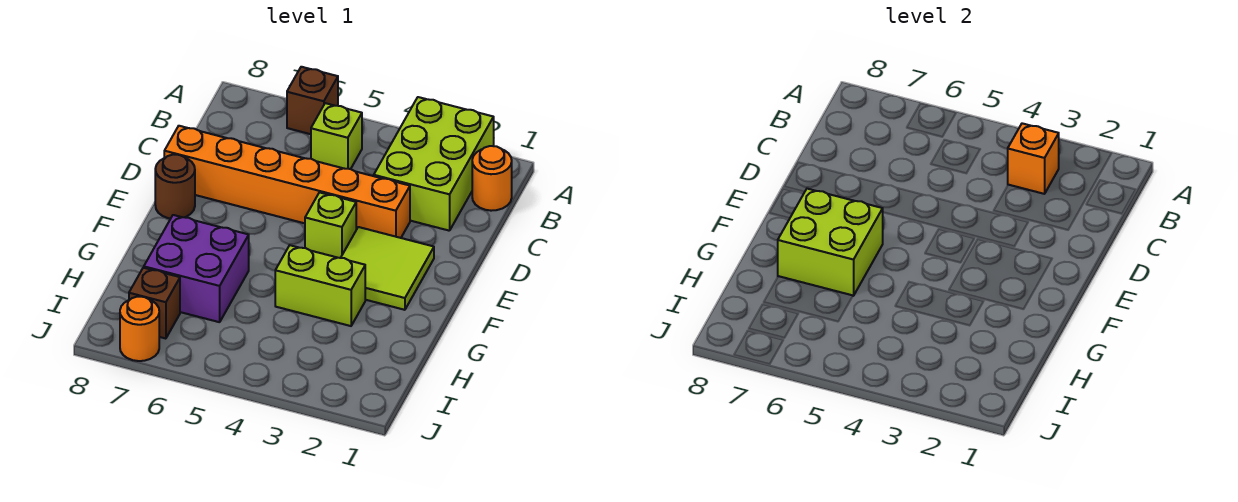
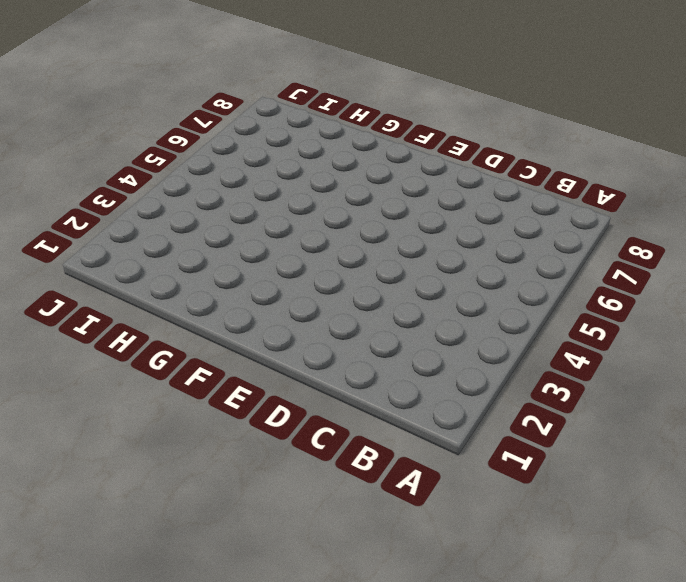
none -> lime 2x3 brick [374,97,494,231]
none -> brown 1x1 brick [287,67,338,134]
none -> orange 1x1 round brick [472,146,512,211]

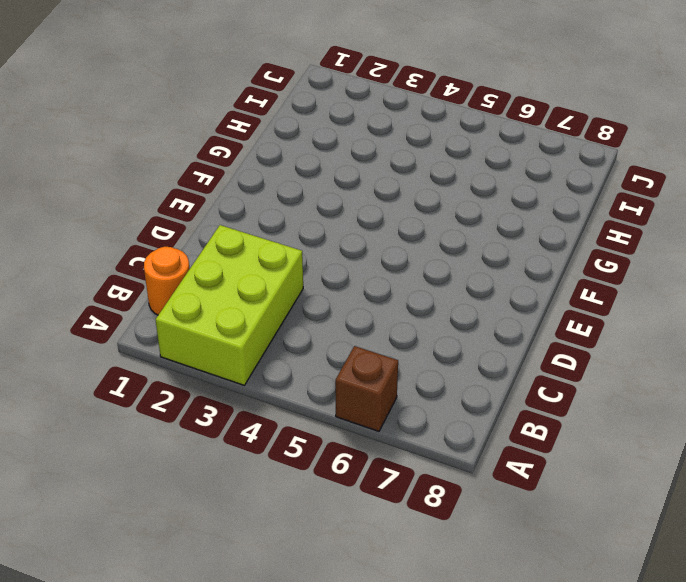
none -> lime 1x1 brick [311,103,362,169]
none -> orange 1x6 brick [164,126,410,238]
none -> lime 2x2 tile [341,227,434,310]

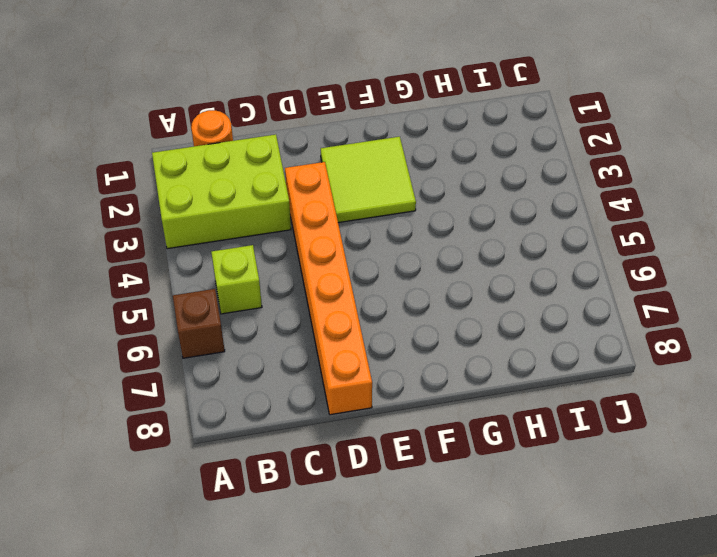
none -> lime 1x1 brick [305,192,356,258]
none -> brown 1x1 round brick [155,154,195,219]
none -> lime 1x2 brick [275,245,365,326]

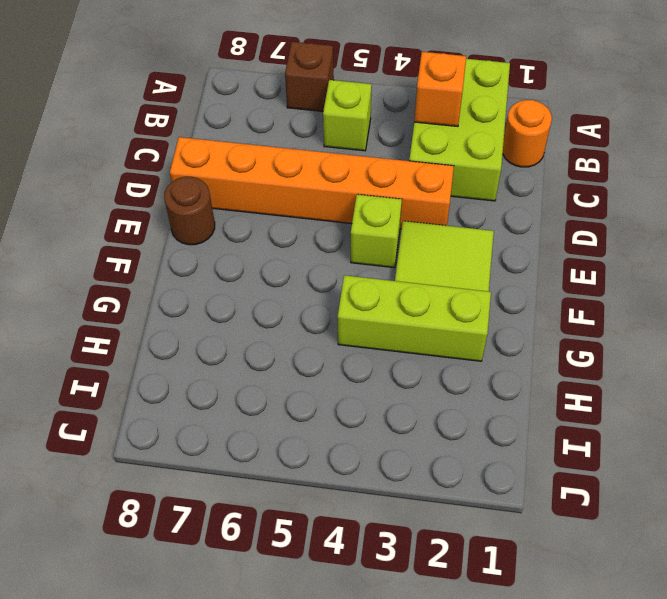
lime 1x3 brick [338,275,491,361] -> lime 1x2 brick [275,245,365,326]
none -> purple 2x2 brick [144,215,249,322]
none -> brown 1x1 brick [129,268,180,339]
none -> orange 1x1 round brick [120,297,159,361]

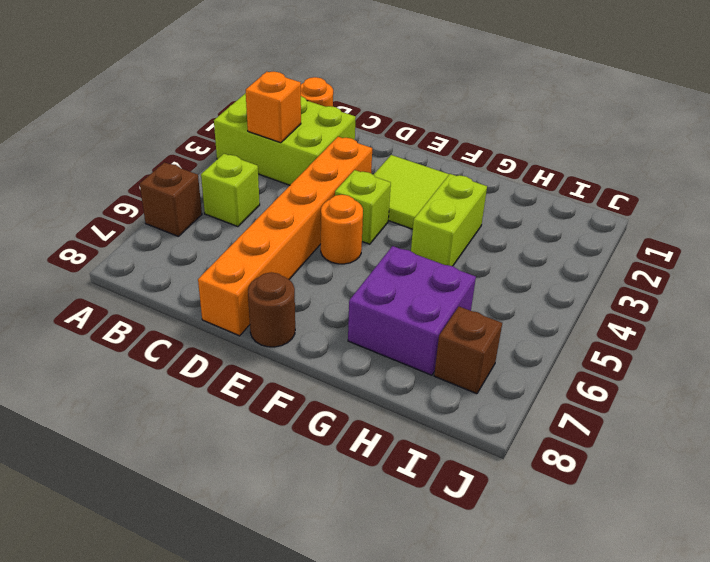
orange 1x1 round brick [321,195,363,264] -> orange 1x1 round brick moved to [120,297,159,361]
none -> lime 2x2 brick [778,189,883,296]

